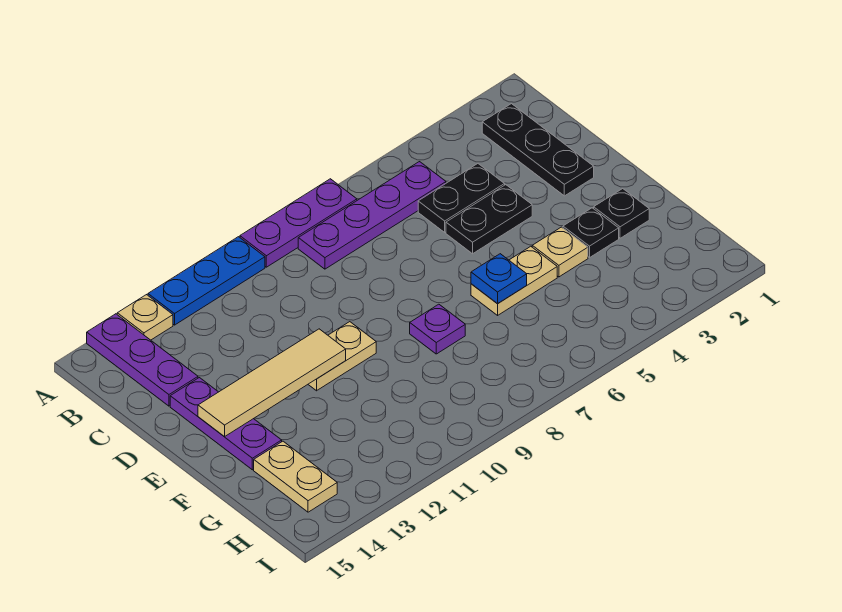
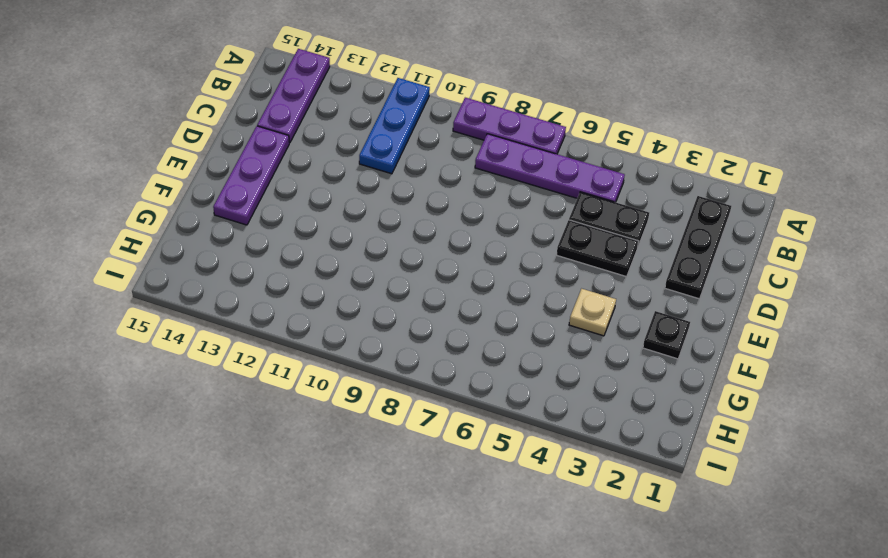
blue 1x3 plate [359,78,430,174] -> blue 1x3 plate turned to [148,237,265,325]
none -> tan 1x1 plate [117,295,173,340]
none -> tan 1x2 plate [308,322,376,391]
none -> black 1x1 plate [563,208,619,258]

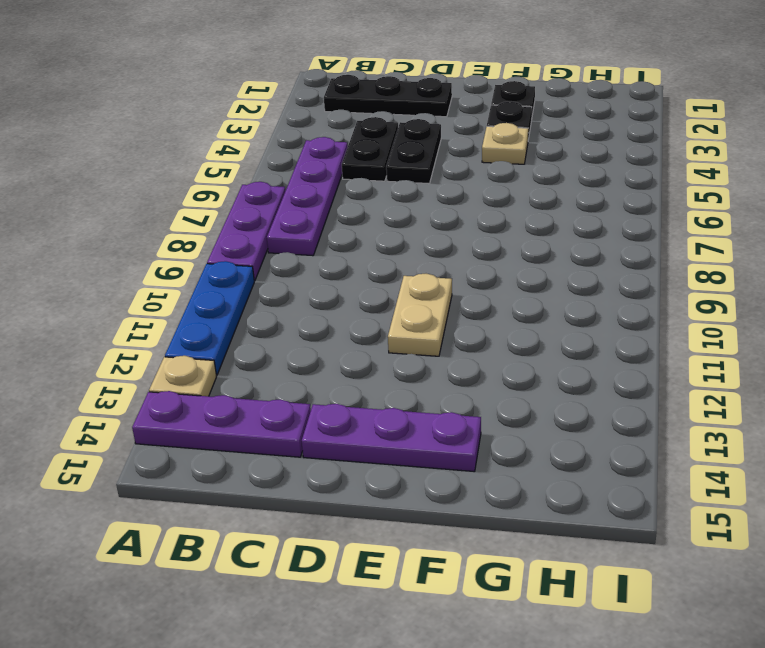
none -> tan 1x2 plate [471,246,557,315]
none -> purple 1x1 plate [410,304,465,354]
none -> tan 1x2 plate [254,441,337,512]

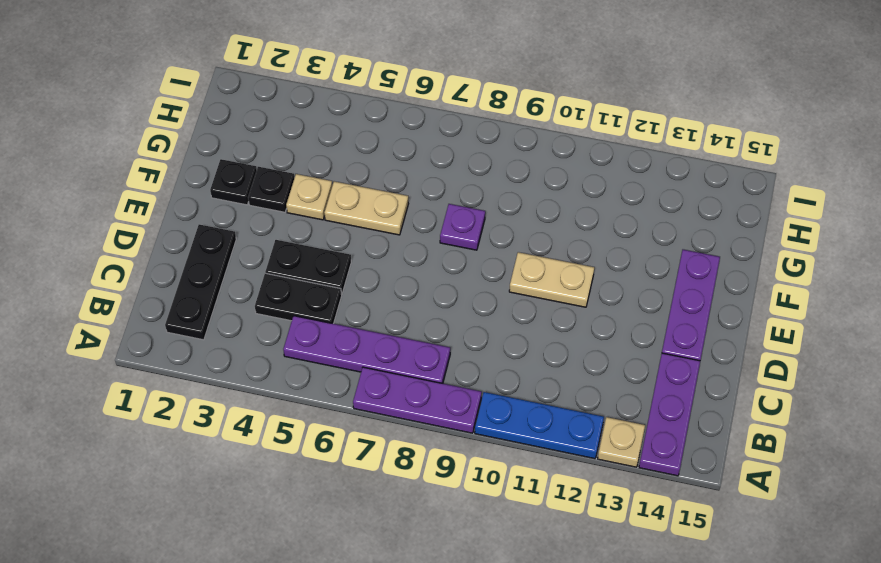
none -> tan 1x2 plate [254,441,337,512]
none -> tan 1x4 tile [198,329,346,437]
none -> blue 1x1 plate [471,254,527,304]

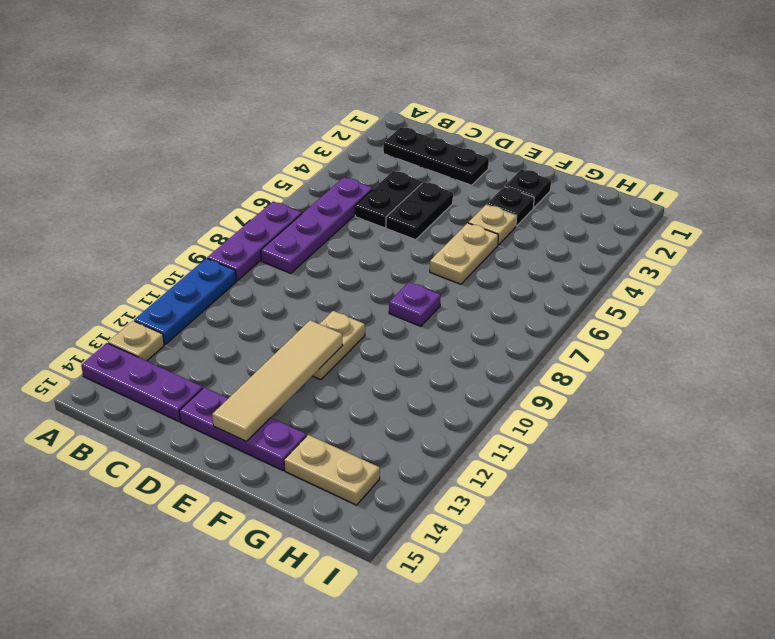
none -> blue 1x1 plate [471,254,527,304]

